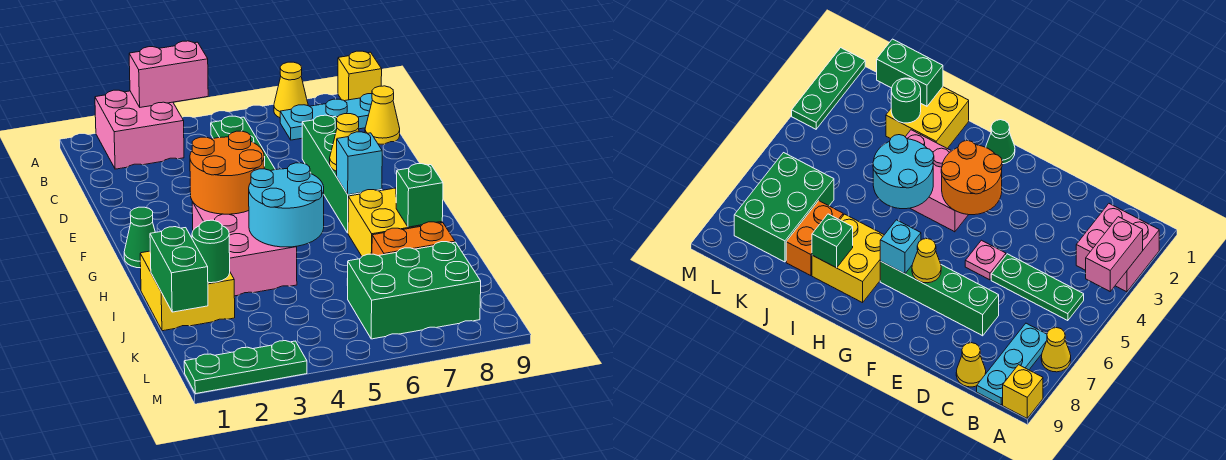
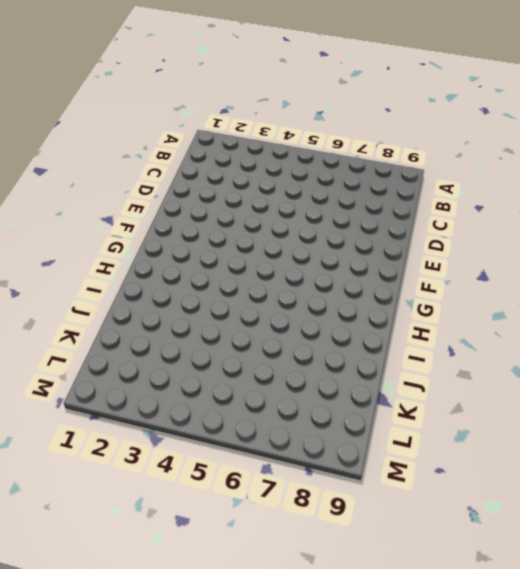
none -> pink 2x2 brick [95,90,184,169]
none -> yellow 1x1 cone [274,62,308,118]
none -> yellow 1x1 brick [338,51,382,101]

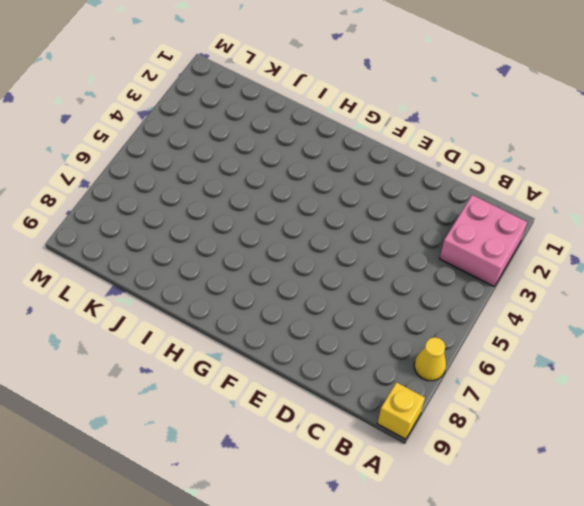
none -> green 1x3 plate [211,116,275,171]
none -> cyan 1x3 plate [280,94,372,140]
none -> yellow 1x1 cone [365,86,400,144]

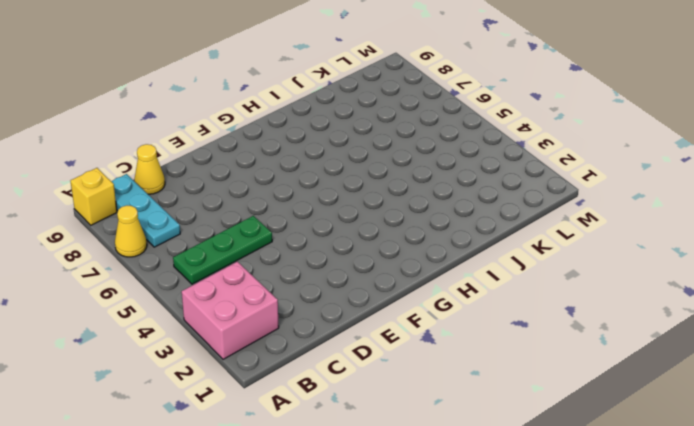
none -> green 1x4 brick [302,115,382,233]
none -> pink 1x1 plate [965,240,1006,280]
none -> green 1x1 cone [124,207,155,268]

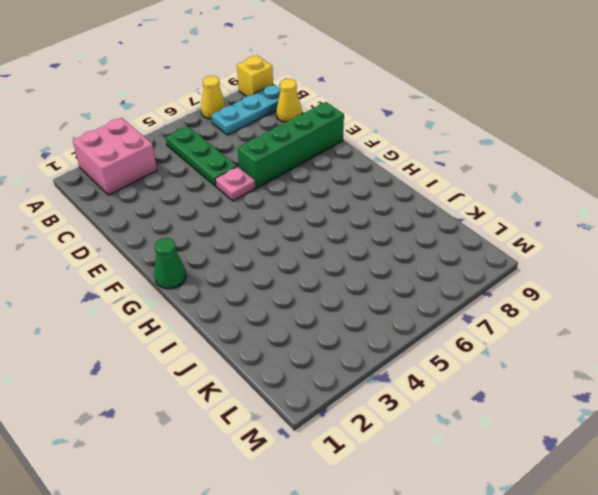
green 1x4 brick [237,102,344,188] -> green 1x4 brick turned to [302,115,382,233]
none -> pink 2x3 brick [192,202,297,296]
none -> yellow 2x2 brick [348,188,442,256]
none -> yellow 2x2 brick [140,251,235,331]

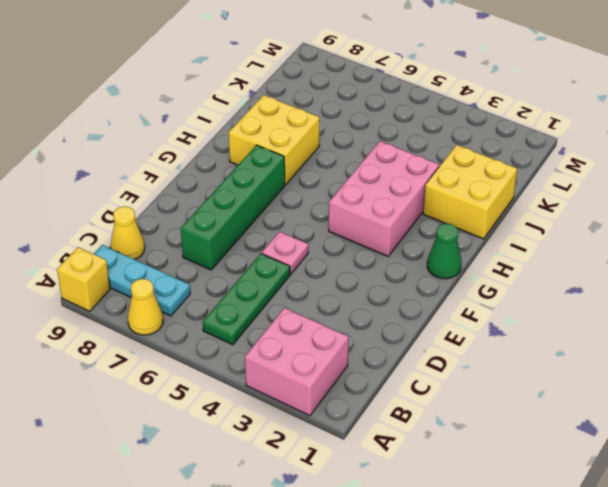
none -> orange 1x2 brick [372,222,455,256]
none -> green 2x3 brick [347,242,481,339]
none -> green 1x3 plate [184,341,307,394]

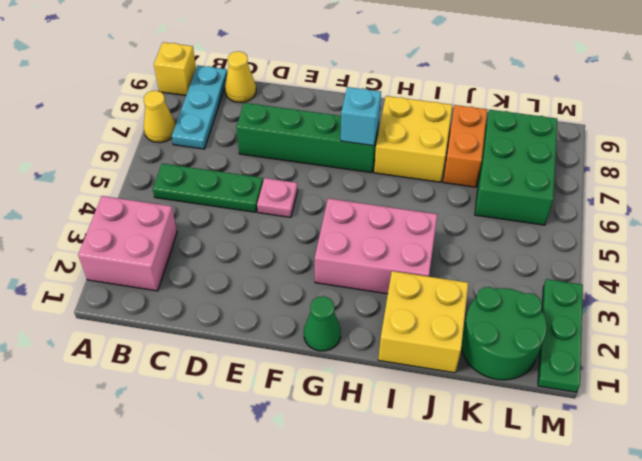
green 2x2 round brick [461,287,547,380] -> none
none -> pink 1x2 brick [129,41,208,107]
none -> orange 2x2 round brick [190,131,264,214]
none -> yellow 1x1 cone [330,114,359,171]

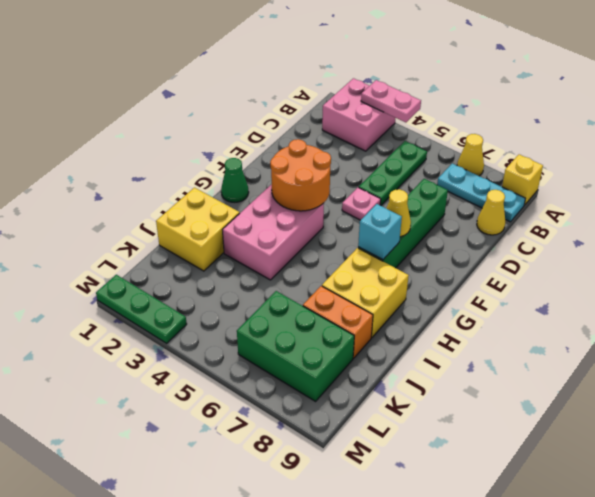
pink 1x2 plate [361,80,421,122] -> pink 1x2 brick [129,41,208,107]
none -> cyan 2x2 round brick [249,163,324,247]
none -> green 1x1 brick [396,164,443,227]
none -> green 1x2 brick [150,227,208,312]

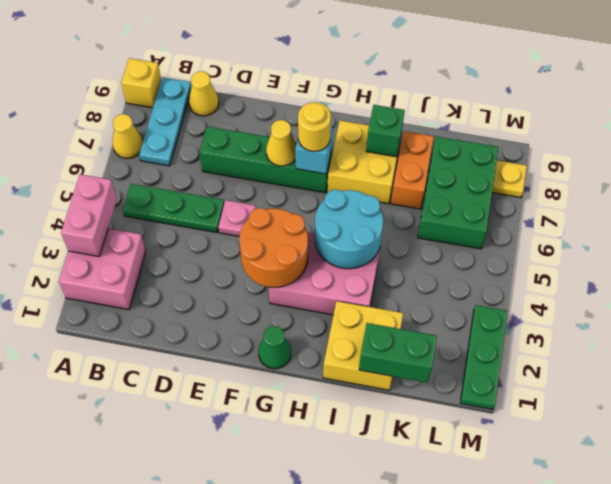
yellow 1x1 round brick [298,102,331,151] -> none
yellow 1x1 plate [492,160,527,198] -> none
none -> green 1x1 round brick [192,220,230,283]

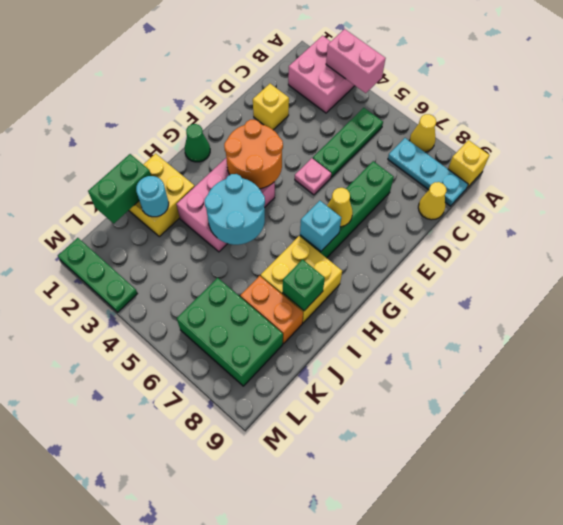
yellow 1x1 brick [253,84,289,130] -> none
cyan 1x1 round brick [136,176,169,217] -> green 1x1 round brick [192,220,230,283]

